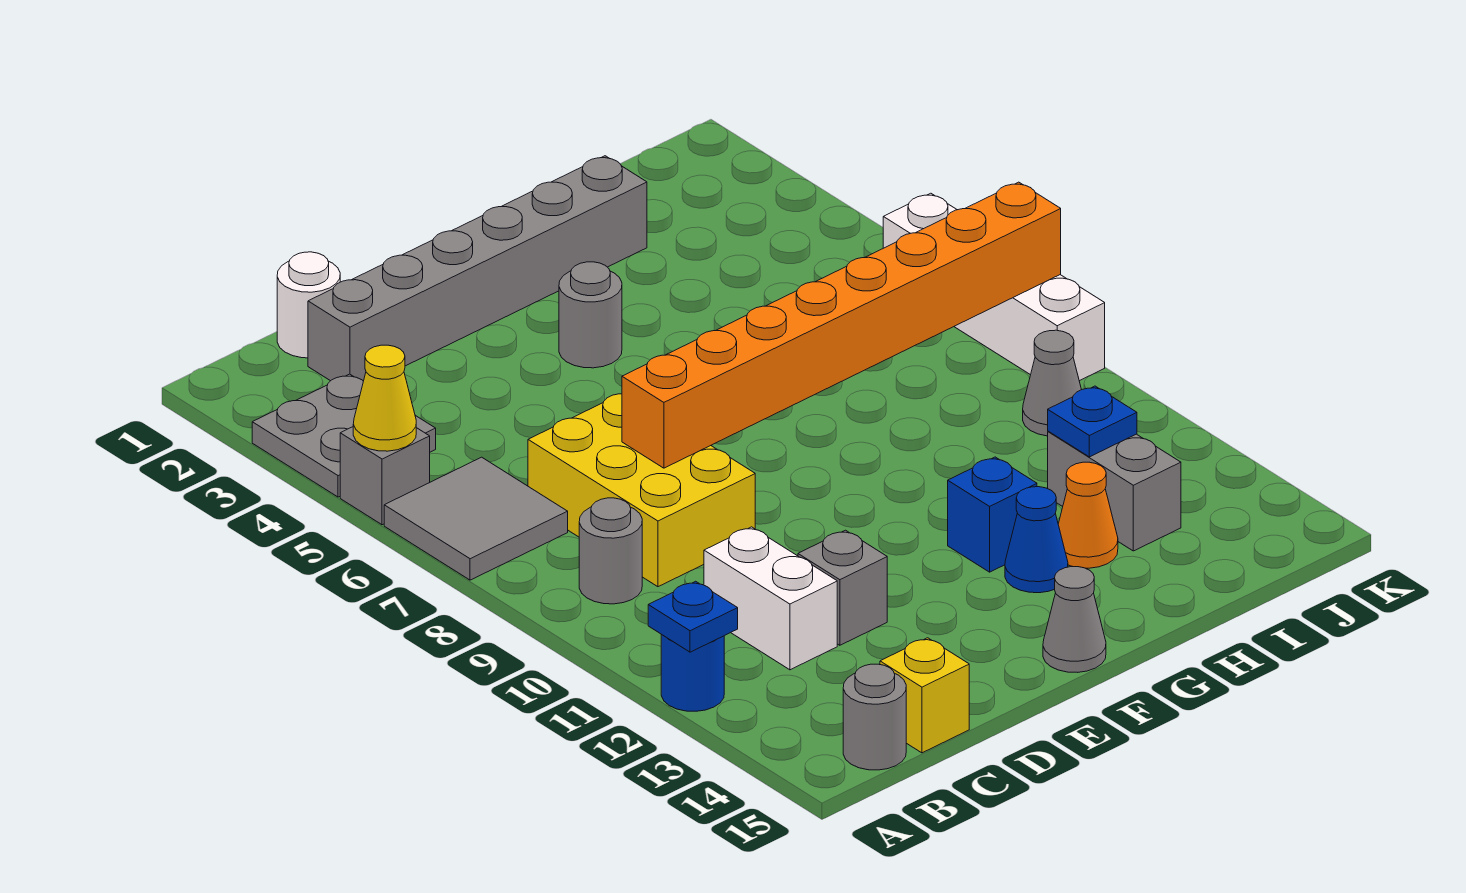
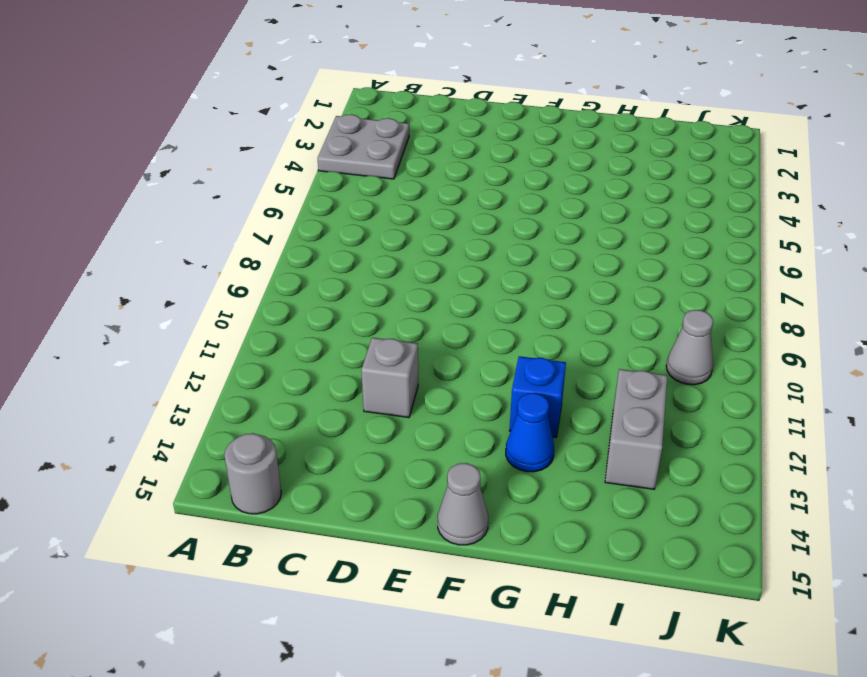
none -> grey 1x1 brick [340,427,430,525]
none -> grey 2x2 tile [384,457,568,580]
none -> blue 1x1 round brick [661,634,724,711]

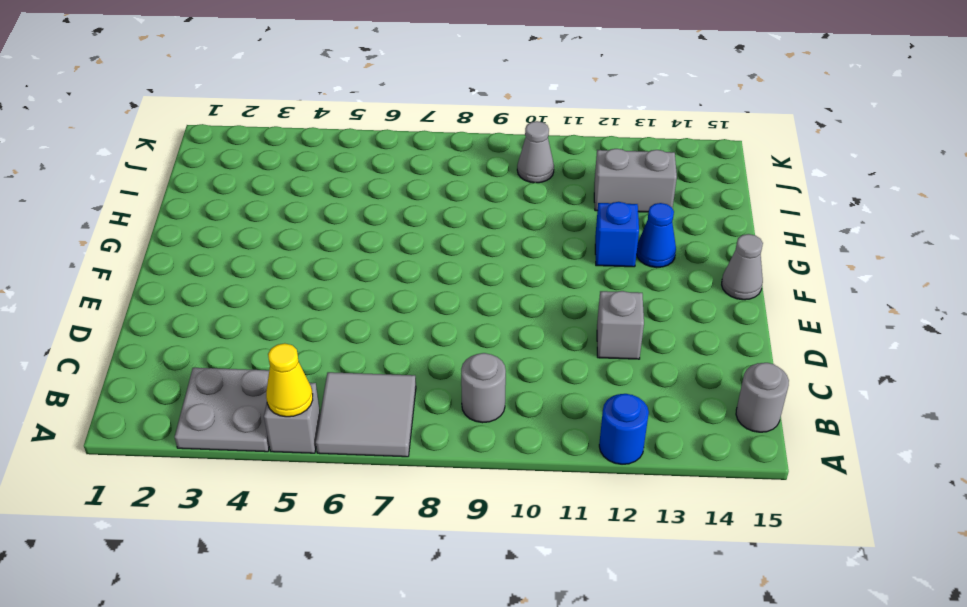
none -> white 1x1 round brick [277,252,340,358]
none -> grey 1x6 brick [308,156,647,381]
none -> yellow 2x3 brick [528,394,755,587]

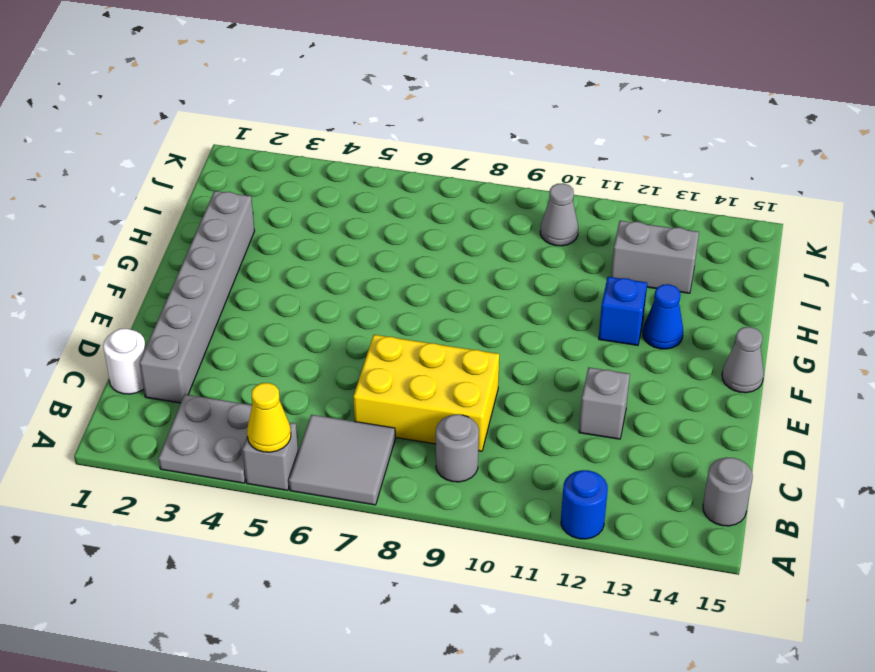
none -> white 1x2 brick [704,527,837,670]
none -> yellow 1x1 brick [880,638,969,753]
none -> grey 1x1 round brick [559,262,622,368]

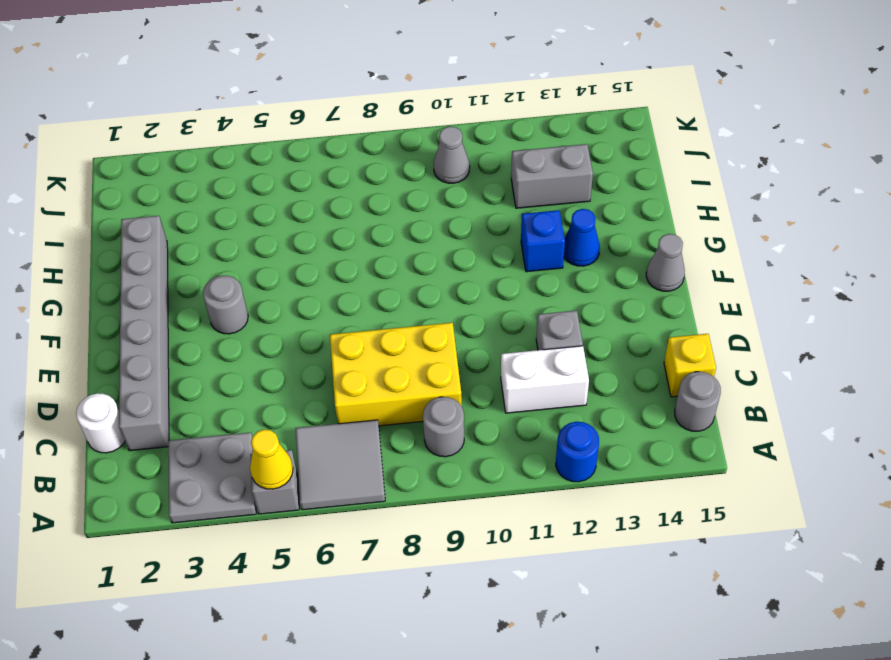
none -> orange 1x1 cone [1058,462,1118,568]
none -> white 1x4 brick [883,193,1105,381]
none -> blue 1x1 plate [648,581,738,652]

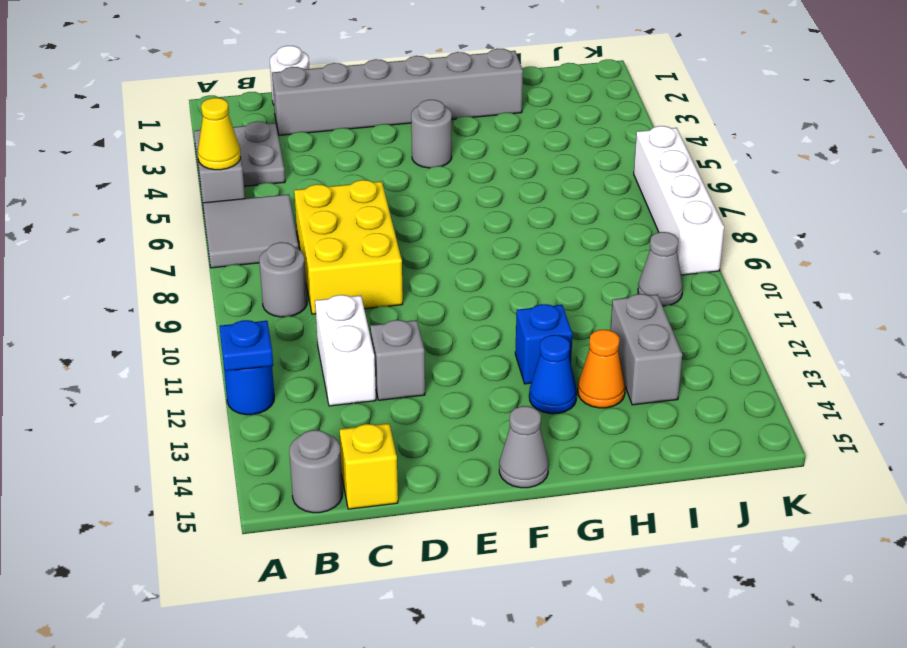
none -> orange 1x8 brick [622,182,1061,468]
none -> blue 1x1 plate [1048,386,1137,457]

